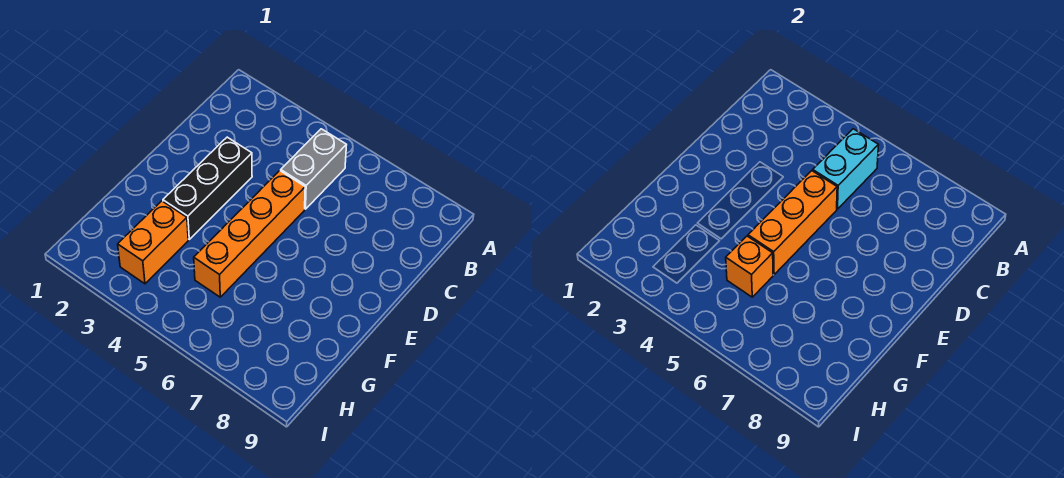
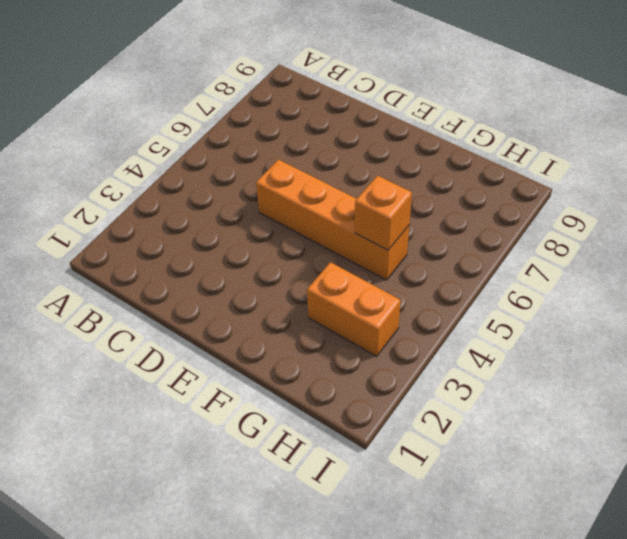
none -> grey 1x2 brick [281,129,346,209]
none -> black 1x3 brick [163,137,252,239]

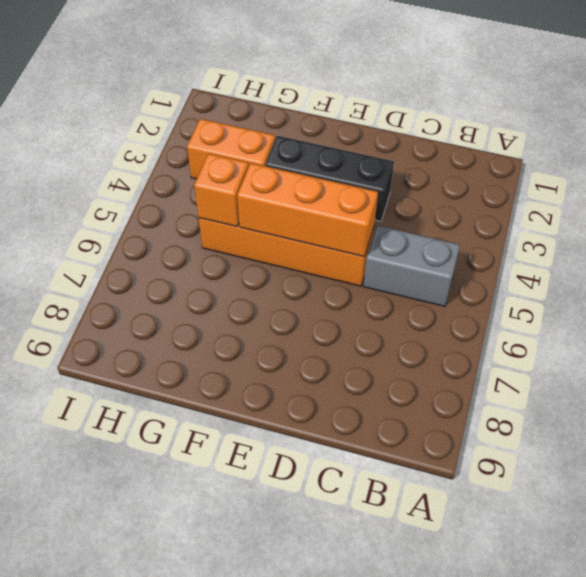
none -> cyan 1x2 brick [813,129,878,209]

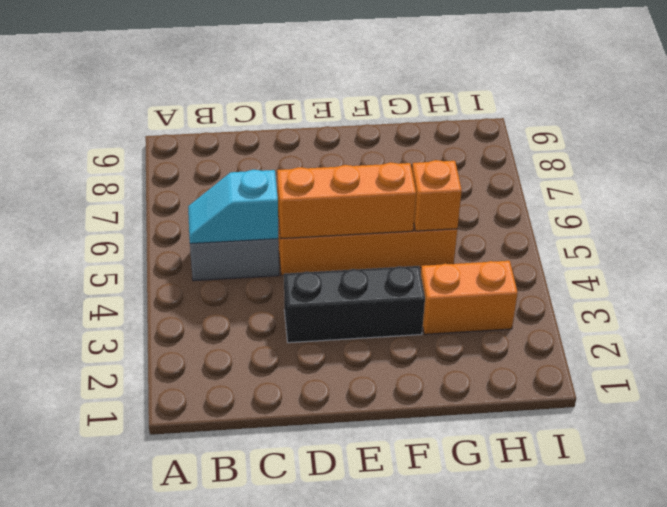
cyan 1x2 slope [188,170,278,244] -> cyan 1x2 brick [813,129,878,209]

